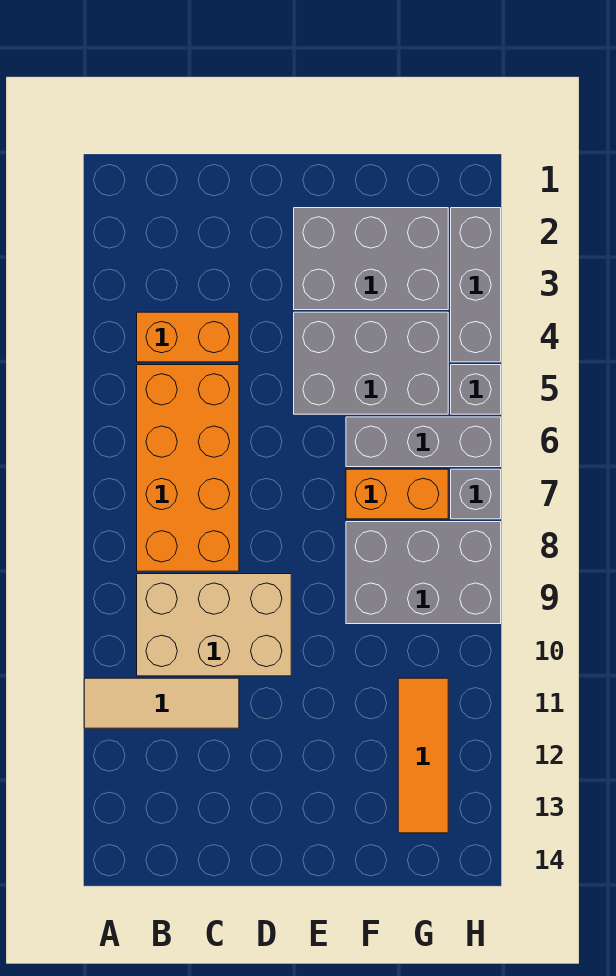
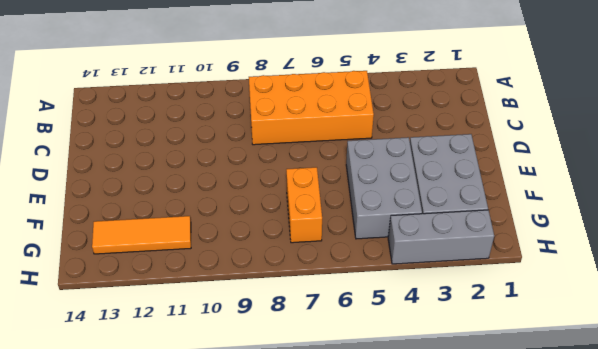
none -> tan 1x3 tile [84,678,239,728]
none -> orange 1x2 brick [137,312,239,362]
none -> tan 2x3 brick [137,574,291,676]

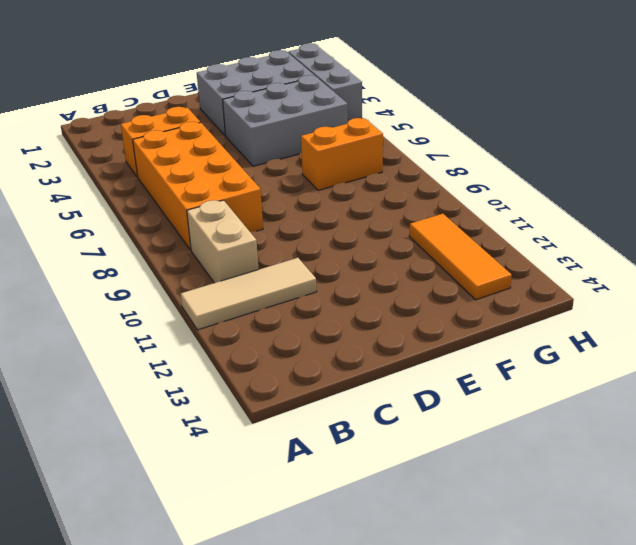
tan 1x2 brick [187,200,259,283] -> tan 2x3 brick [137,574,291,676]
none -> grey 1x3 brick [346,417,501,467]
none -> grey 2x3 brick [346,522,501,624]
none -> grey 1x1 brick [451,365,501,414]

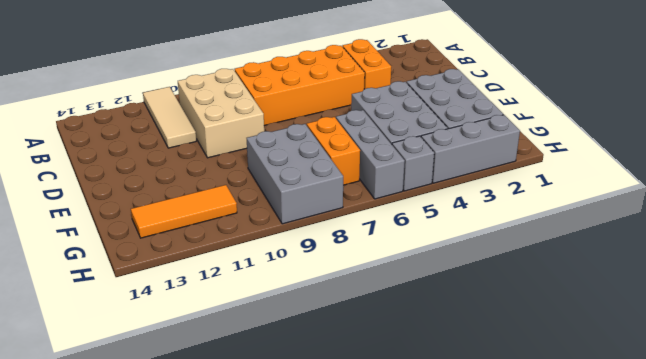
none -> grey 1x1 brick [451,469,501,519]

